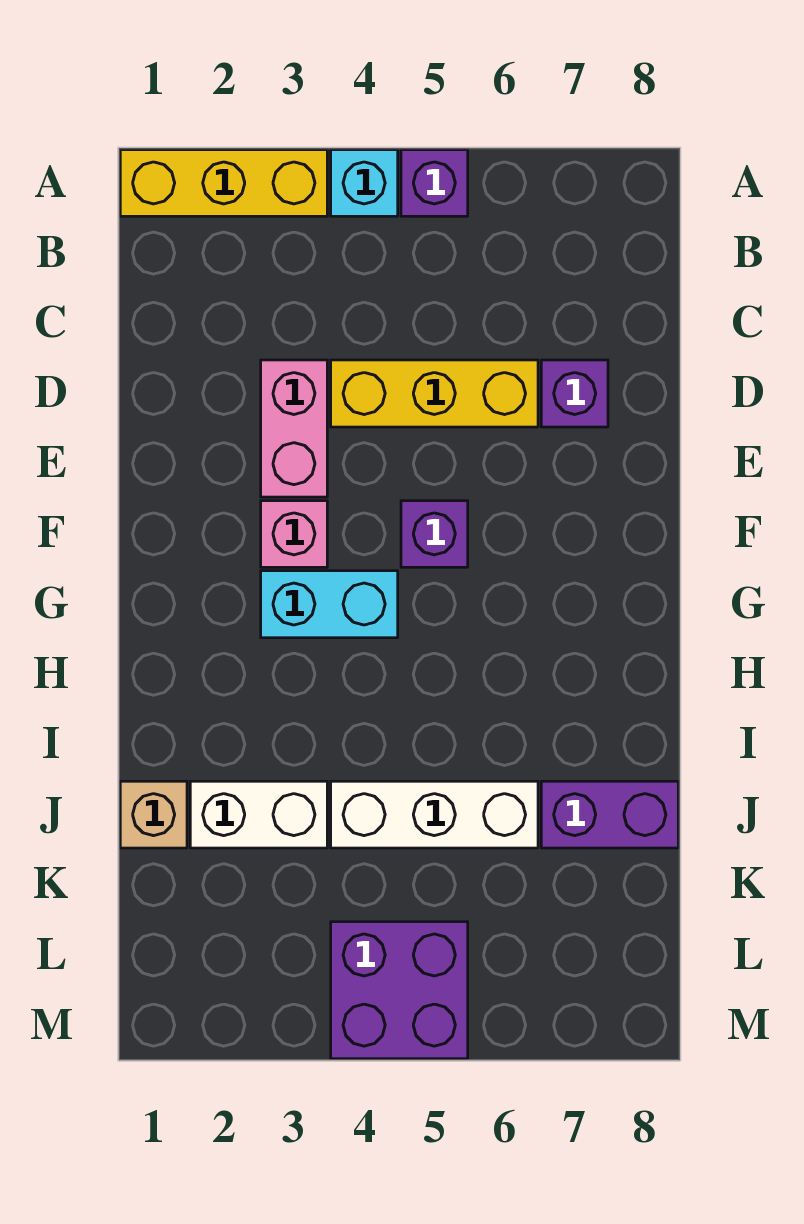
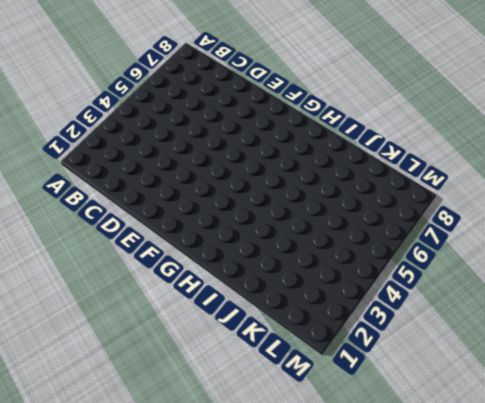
none -> yellow 1x3 brick [120,150,327,216]
none -> cyan 1x1 brick [331,150,398,216]
none -> purple 1x1 brick [401,150,468,216]

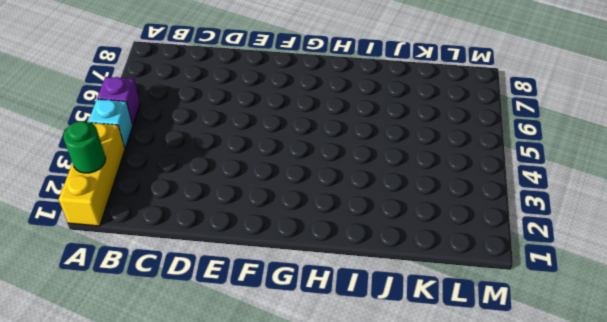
green 1x1 round brick [63,121,106,173] -> none
none -> pink 1x2 brick [261,360,327,497]
none -> yellow 1x3 brick [331,360,538,427]
none -> purple 1x1 brick [541,360,608,427]

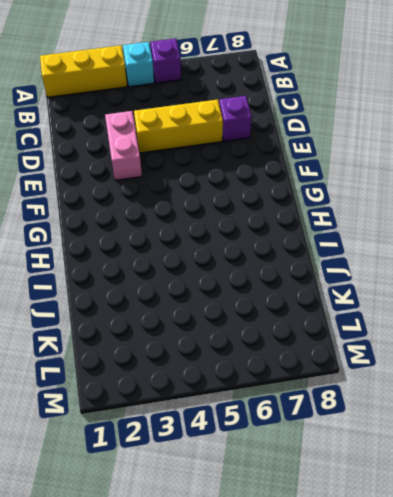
none -> pink 1x1 brick [261,501,327,567]
none -> purple 1x1 brick [401,501,468,567]
none -> cyan 1x2 brick [261,571,398,638]

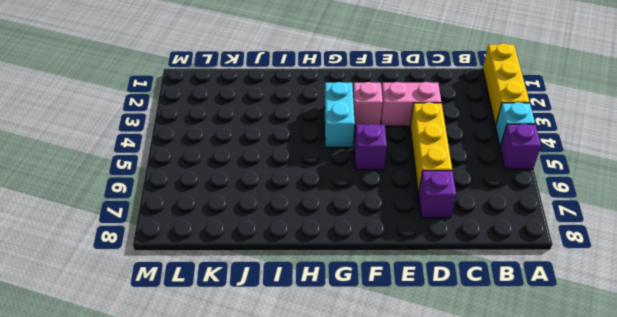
none -> tan 1x1 brick [120,781,187,848]
none -> white 1x2 brick [190,781,327,848]
none -> white 1x3 brick [331,781,538,848]

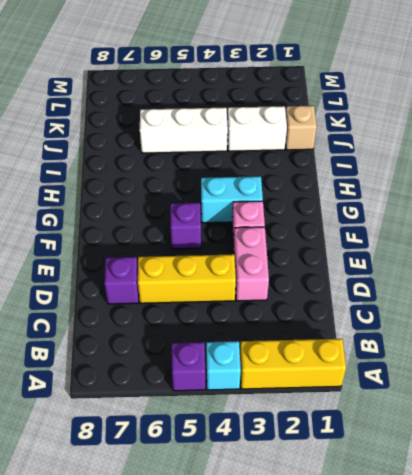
none -> purple 1x2 brick [541,781,678,848]
none -> purple 2x2 brick [331,922,468,1059]

